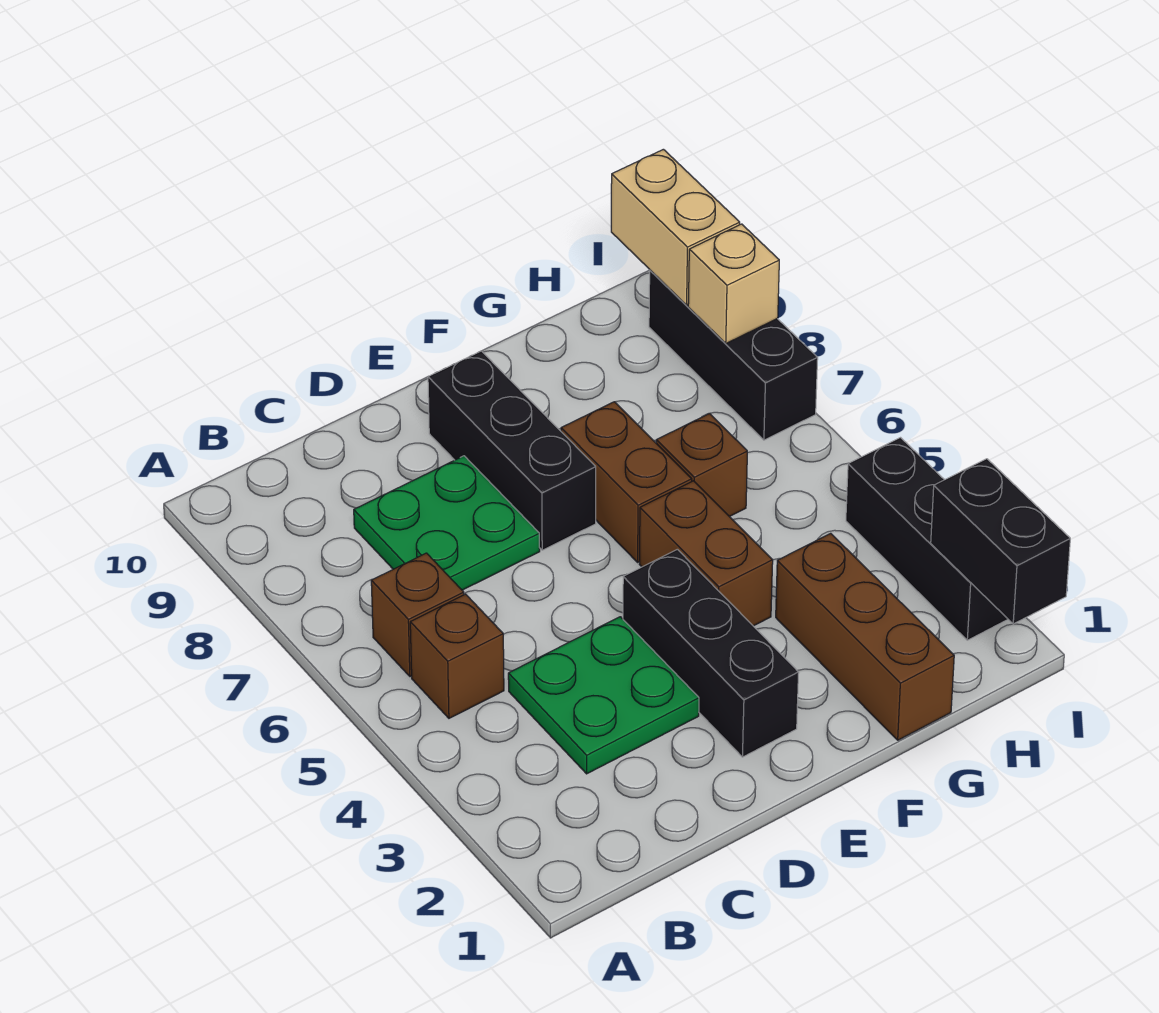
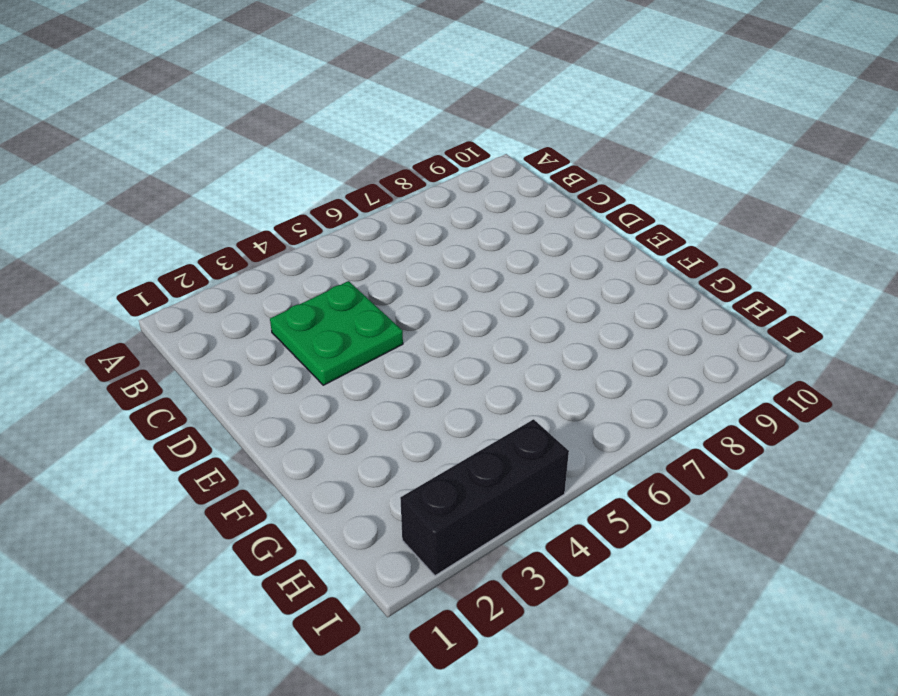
none -> brown 1x1 brick [410,594,504,718]
none -> brown 1x1 brick [371,553,464,677]
none -> green 2x2 plate [354,456,540,590]

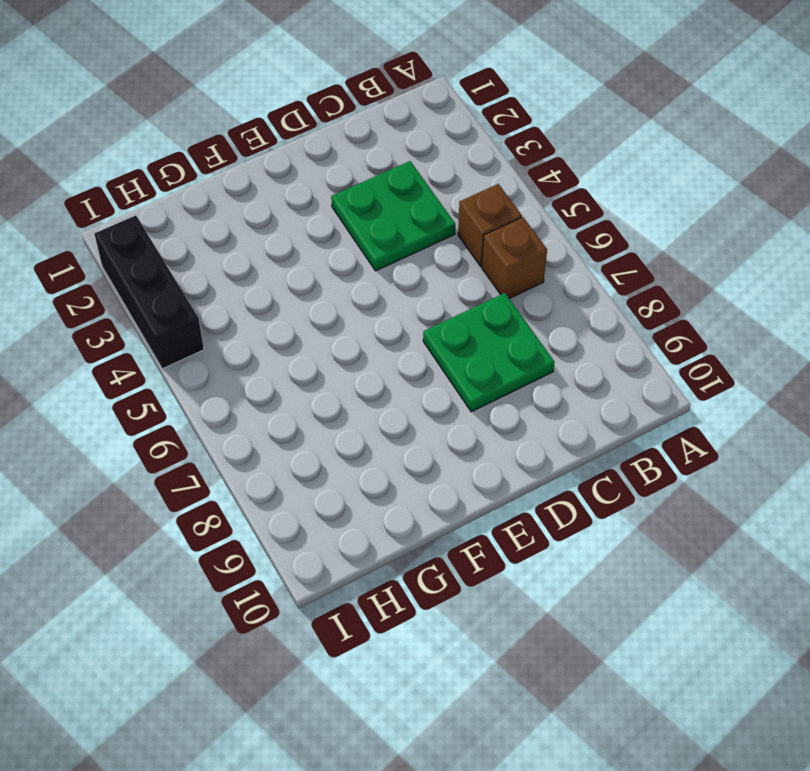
none -> black 1x3 brick [623,549,799,757]
none -> black 1x3 brick [428,351,596,550]
none -> brown 1x2 brick [639,481,773,626]

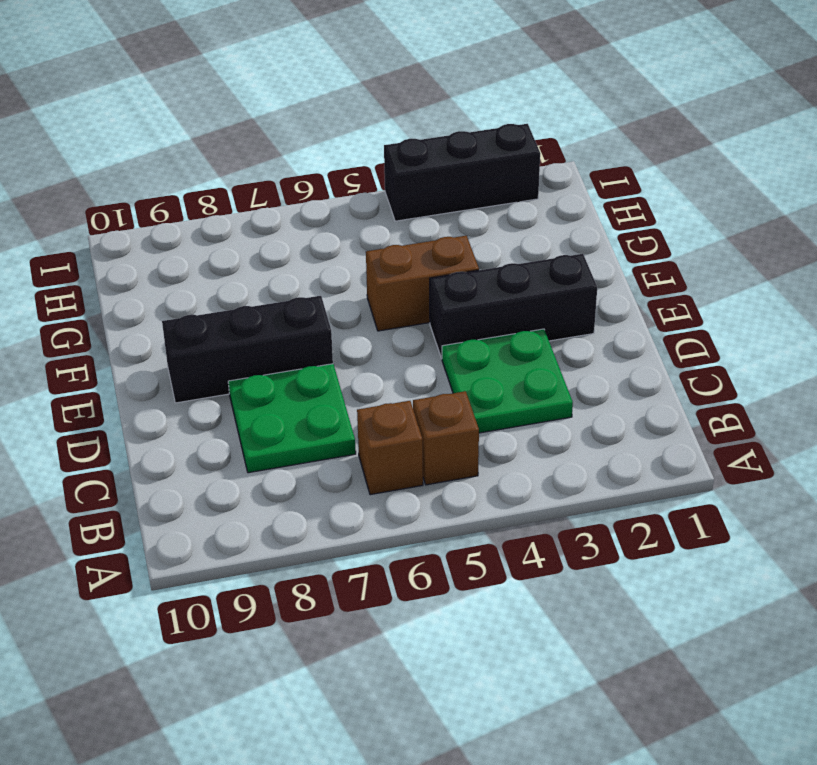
none -> brown 1x2 brick [561,402,692,562]
none -> brown 1x3 brick [776,533,954,740]
none -> brown 1x1 brick [656,413,747,517]

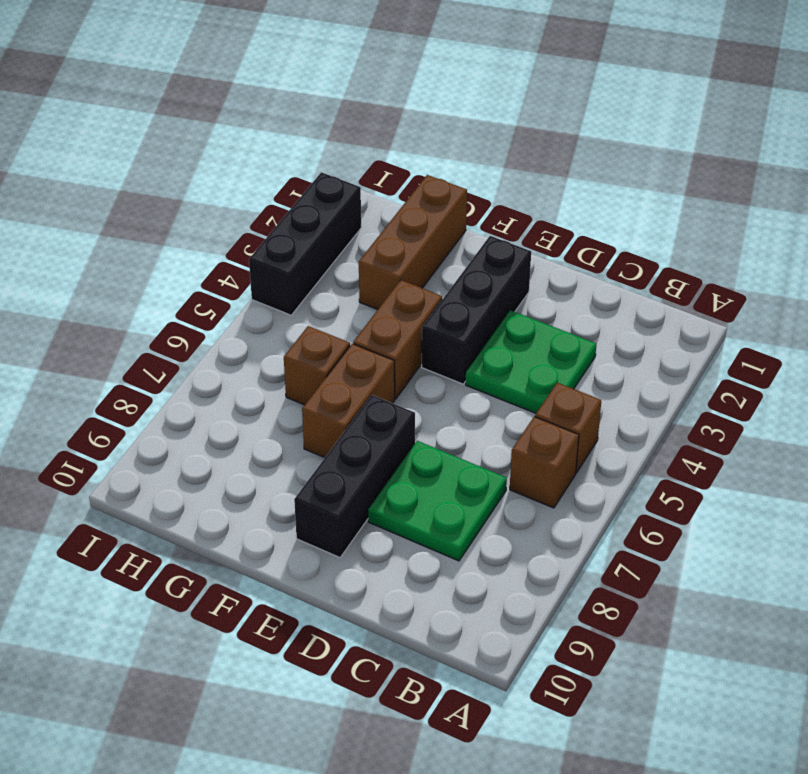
none -> black 1x3 brick [649,270,818,440]
none -> black 1x2 brick [931,459,1070,624]
none -> tan 1x1 brick [688,224,779,343]

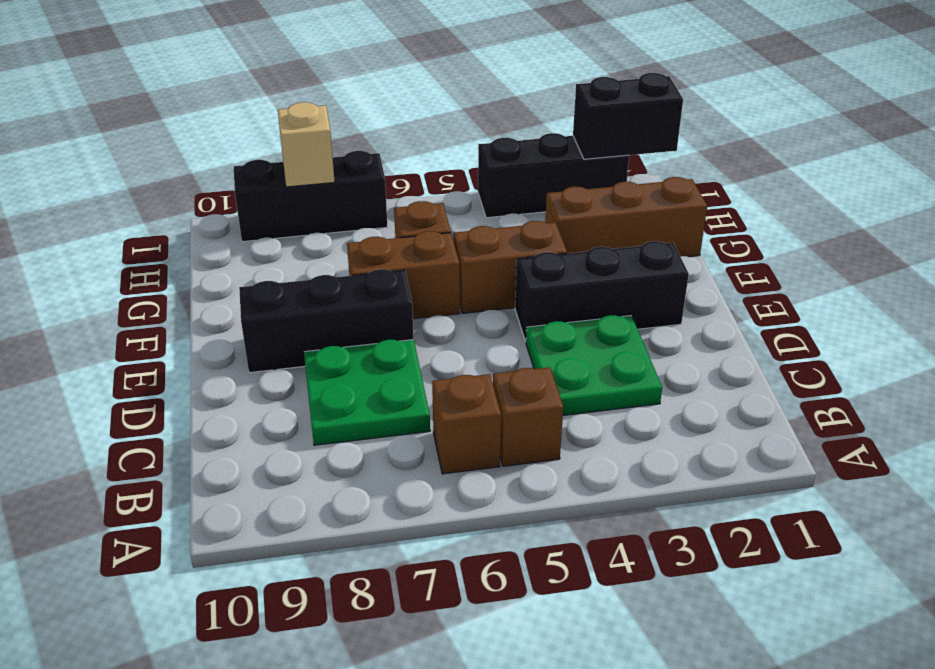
none -> tan 1x2 brick [611,149,740,305]

